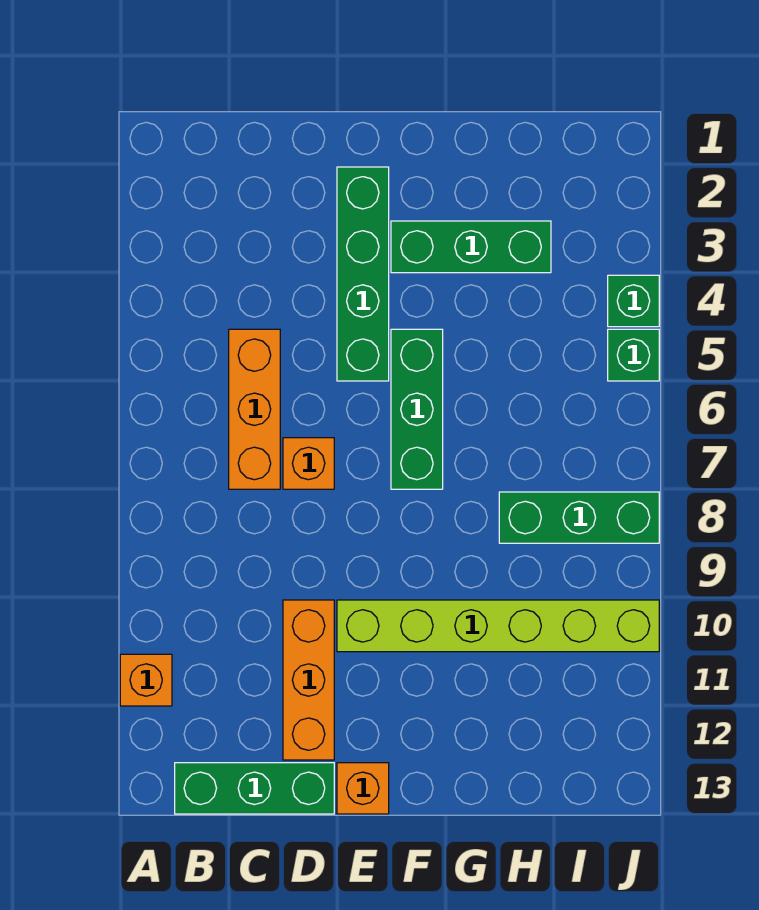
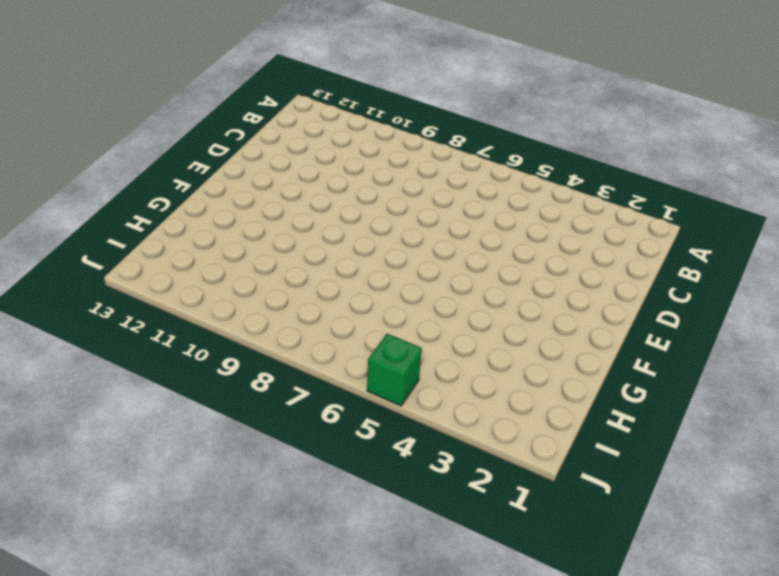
none -> orange 1x1 brick [120,654,172,706]
none -> green 1x3 brick [175,763,334,814]
none -> orange 1x3 brick [229,329,280,489]

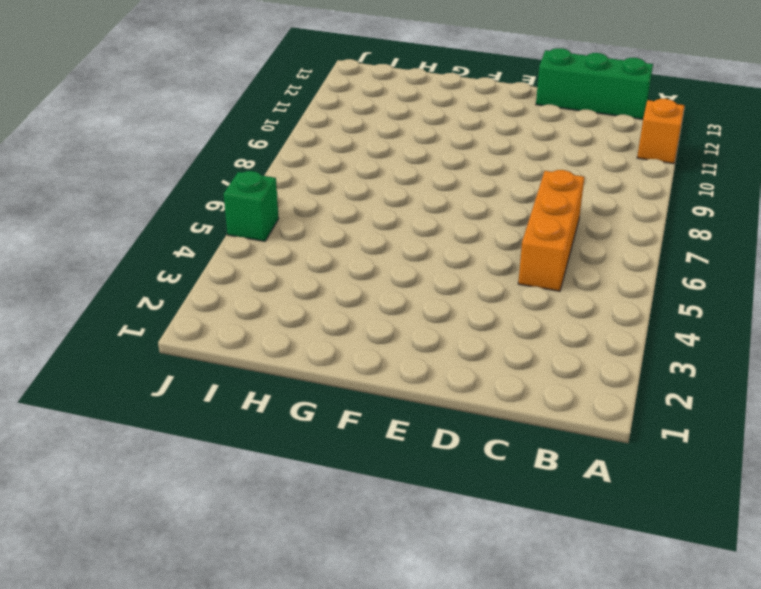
none -> orange 1x1 brick [283,438,334,489]
none -> orange 1x3 brick [283,600,334,760]
none -> green 1x4 brick [337,167,389,381]

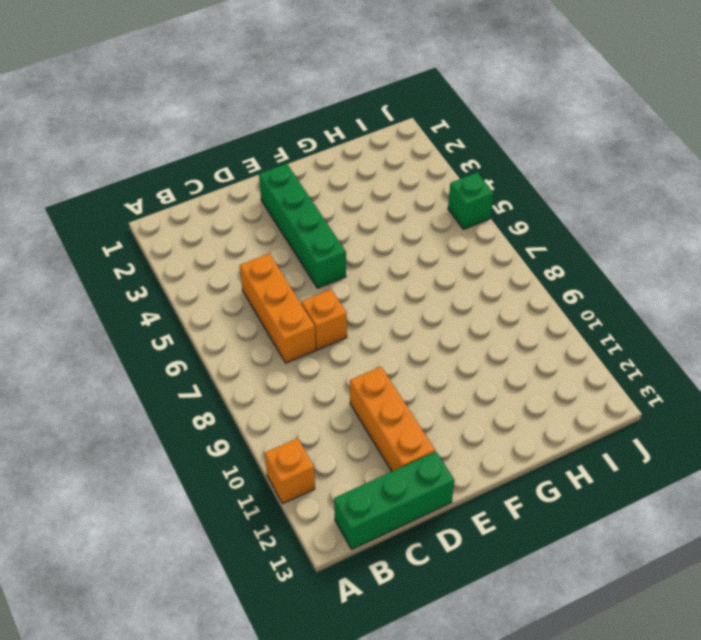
none -> lime 1x6 brick [337,600,659,652]
none -> orange 1x1 brick [337,763,389,814]
none -> green 1x3 brick [391,221,551,273]

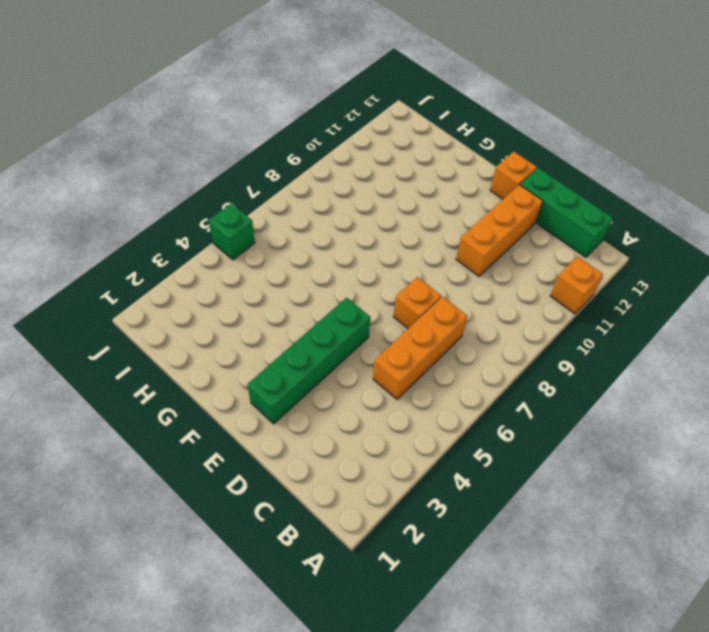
none -> lime 1x6 brick [337,600,659,652]
none -> green 1x3 brick [391,221,551,273]
none -> green 1x3 brick [391,329,443,489]

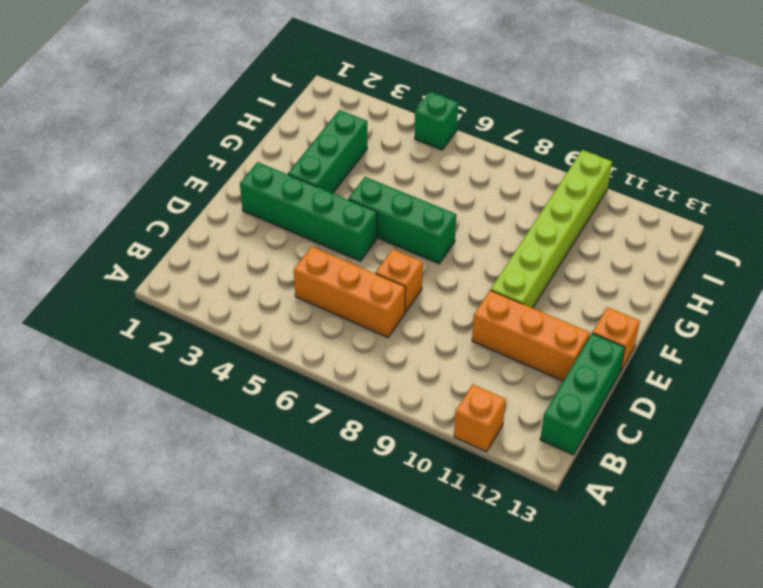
none -> green 1x3 brick [499,492,659,543]
none -> green 1x1 brick [608,275,659,327]

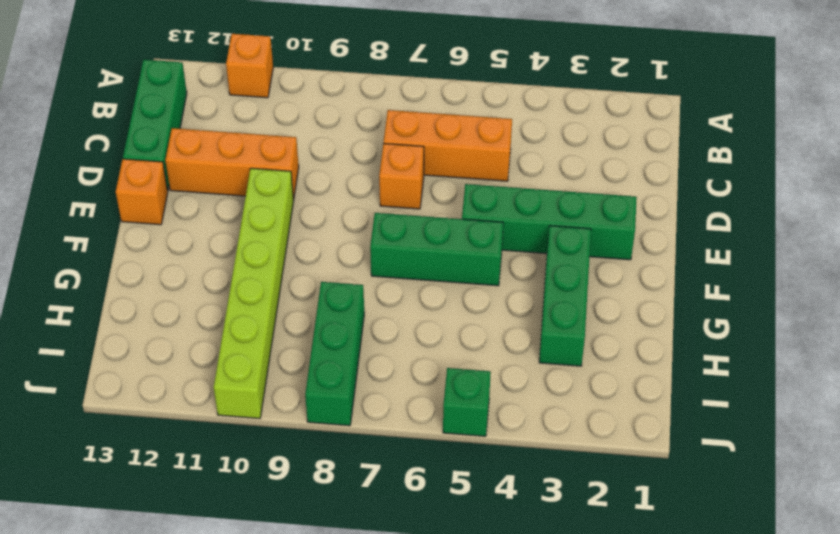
none -> green 1x1 brick [608,275,659,327]

